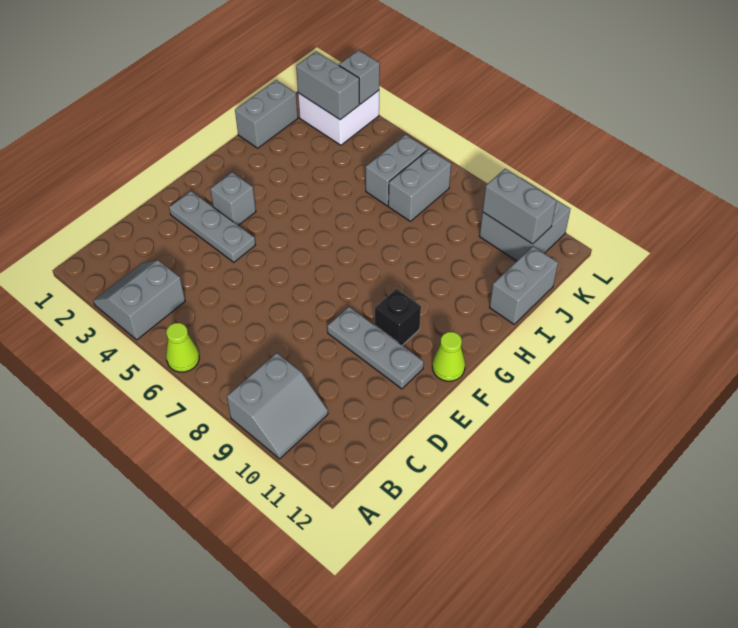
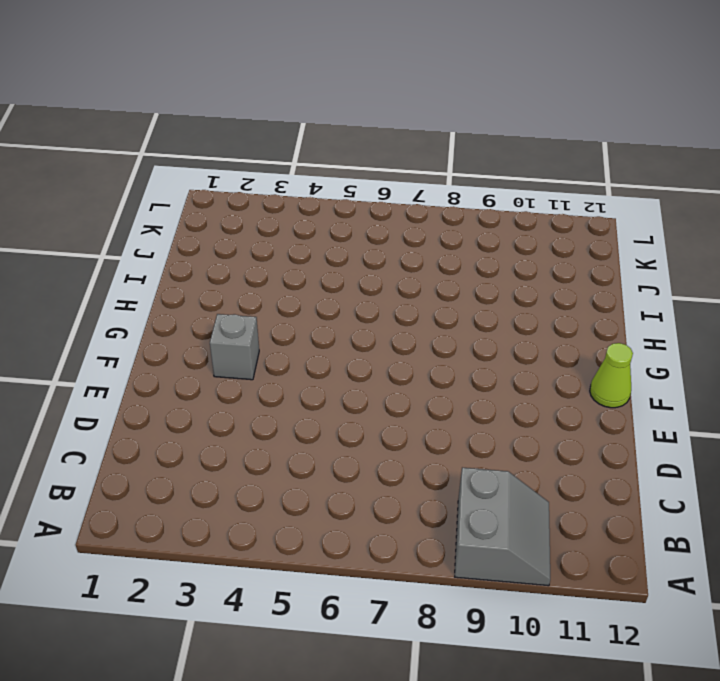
none -> grey 2x2 slope [93,260,185,340]
none -> lime 1x1 cone [166,323,199,372]
none -> grey 1x3 plate [169,191,255,262]

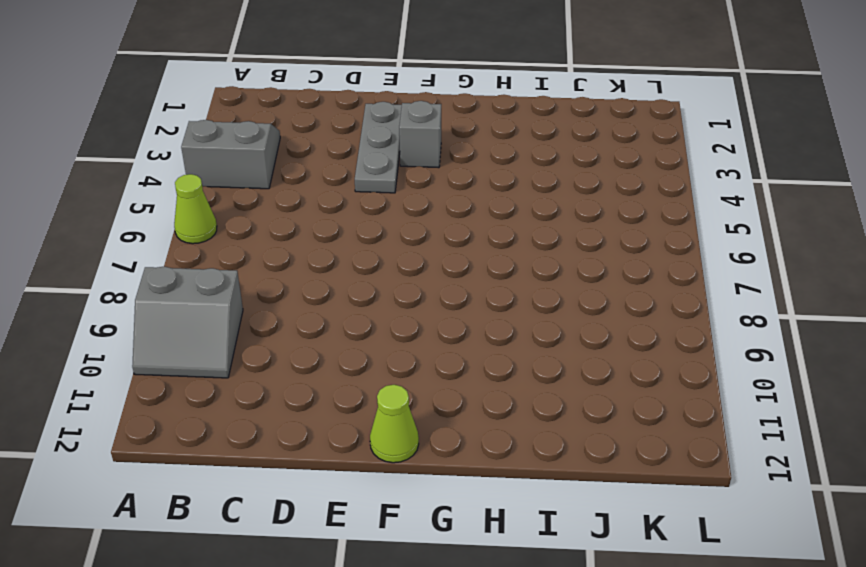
none -> grey 1x3 plate [327,307,424,389]
none -> black 1x1 brick [375,289,421,345]
none -> grey 1x2 brick [235,80,298,148]

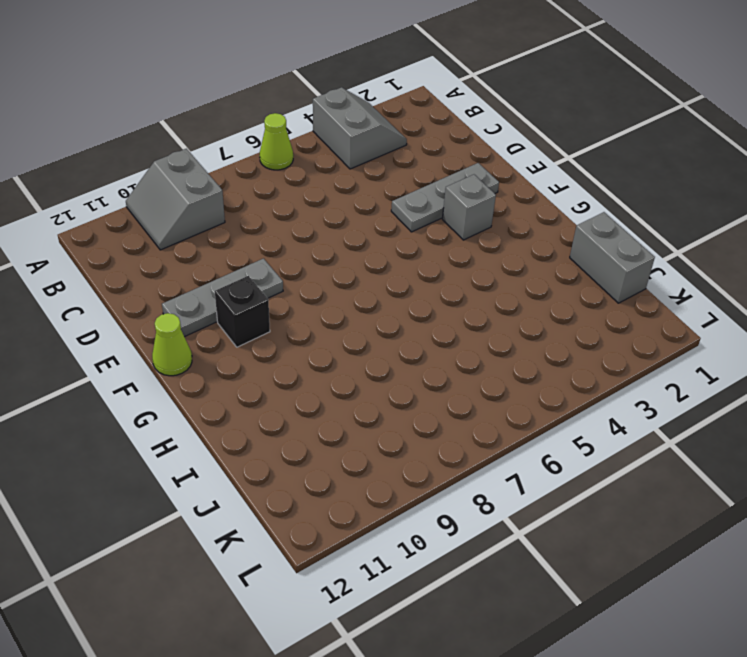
none -> grey 1x2 brick [490,246,558,324]
none -> grey 1x2 brick [366,135,428,206]
none -> grey 1x2 brick [388,149,451,221]

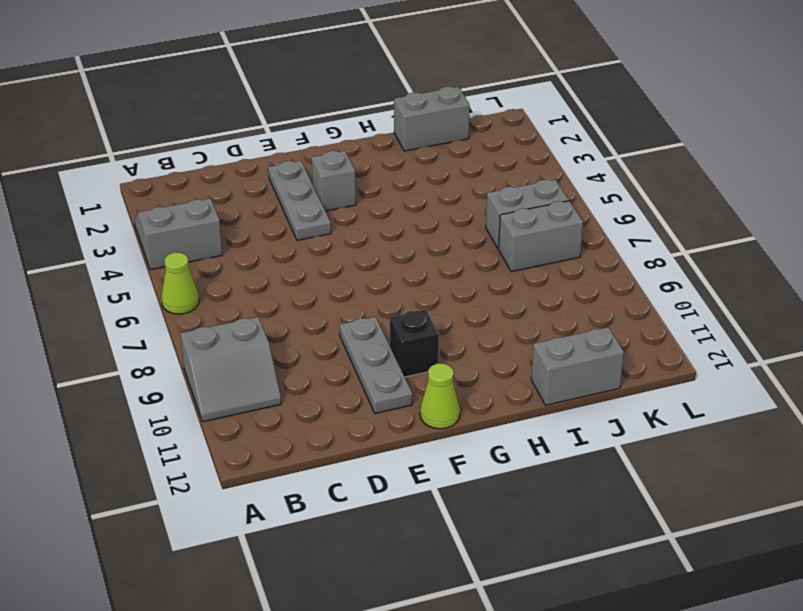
none -> white 2x2 brick [298,90,379,145]
none -> grey 2x2 brick [480,178,570,261]
none -> grey 1x2 brick [296,52,359,120]

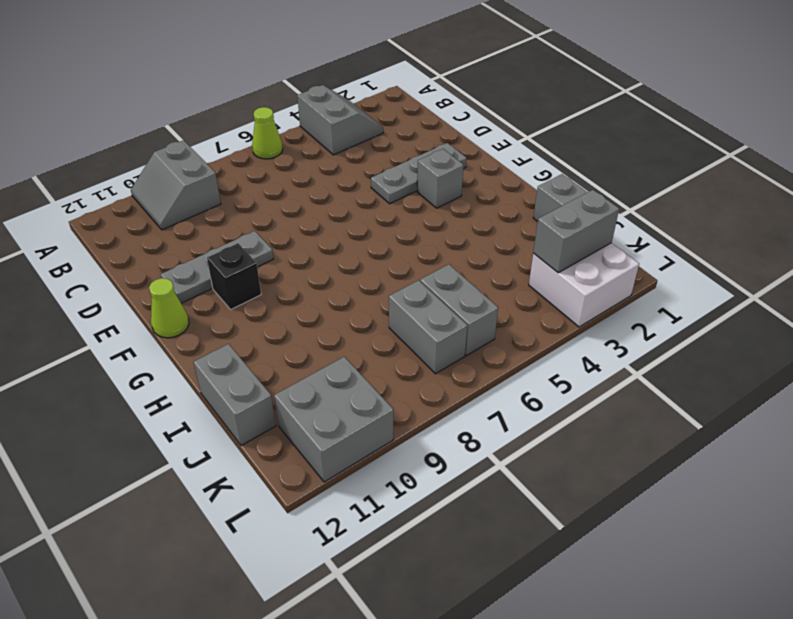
none -> grey 1x2 brick [483,169,557,244]
none -> grey 1x1 brick [339,50,380,104]

